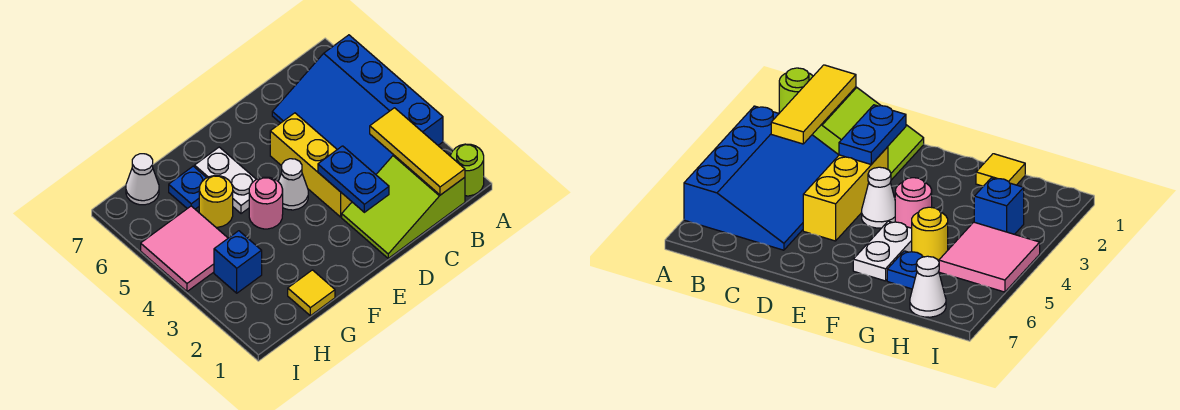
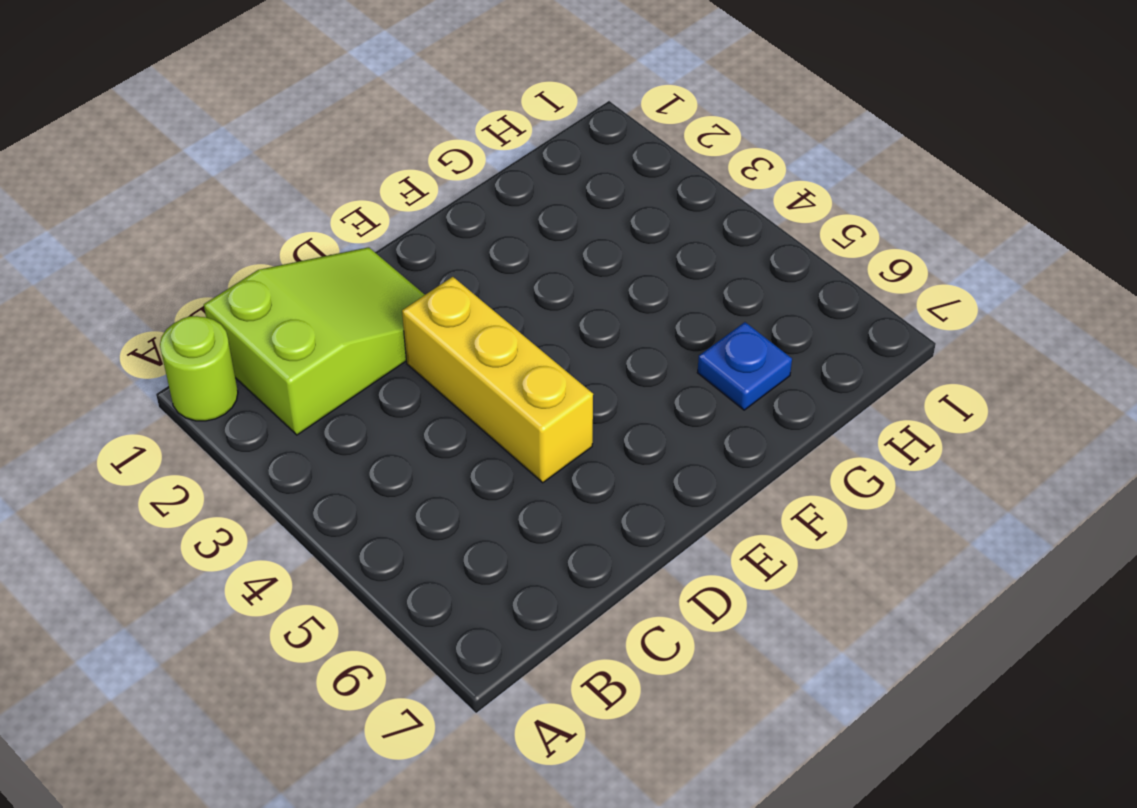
none -> blue 3x4 slope [272,35,443,174]
none -> white 1x1 cone [278,159,308,210]
none -> pink 1x1 round brick [249,177,283,229]

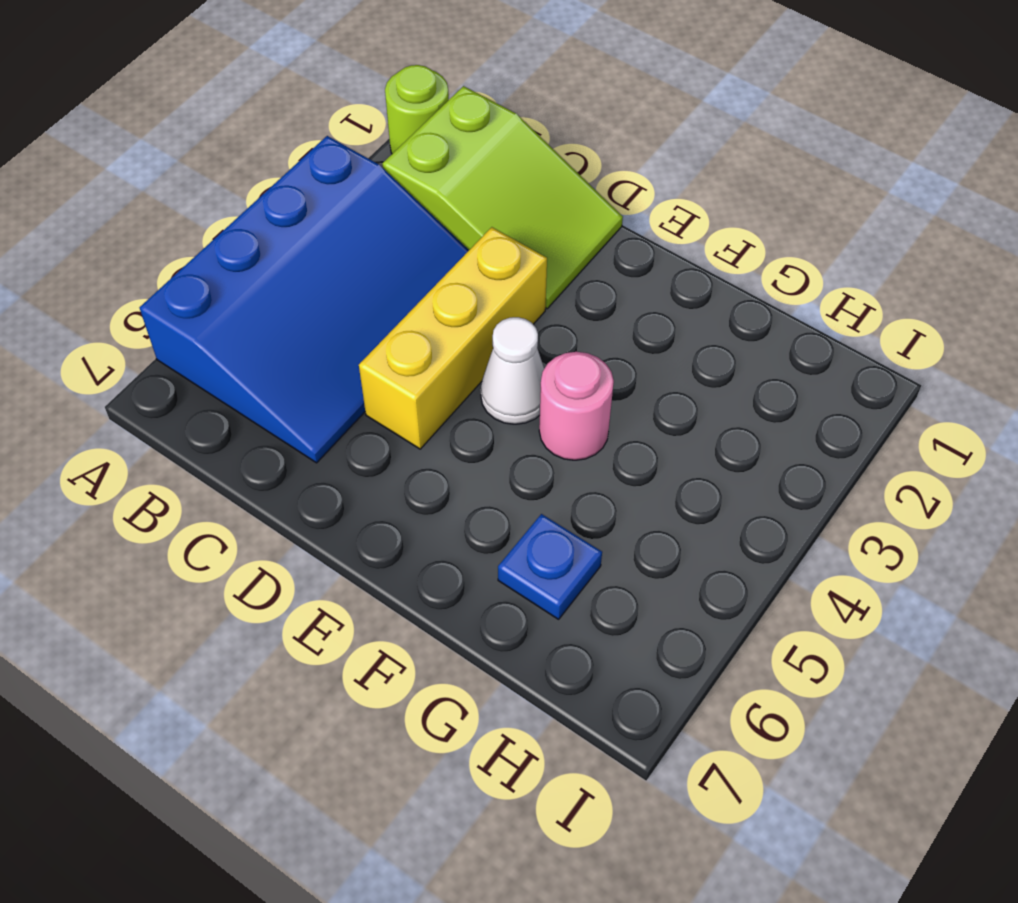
none -> white 1x2 plate [195,147,256,214]
none -> yellow 1x1 tile [288,270,335,316]
none -> yellow 1x1 round brick [199,176,233,227]

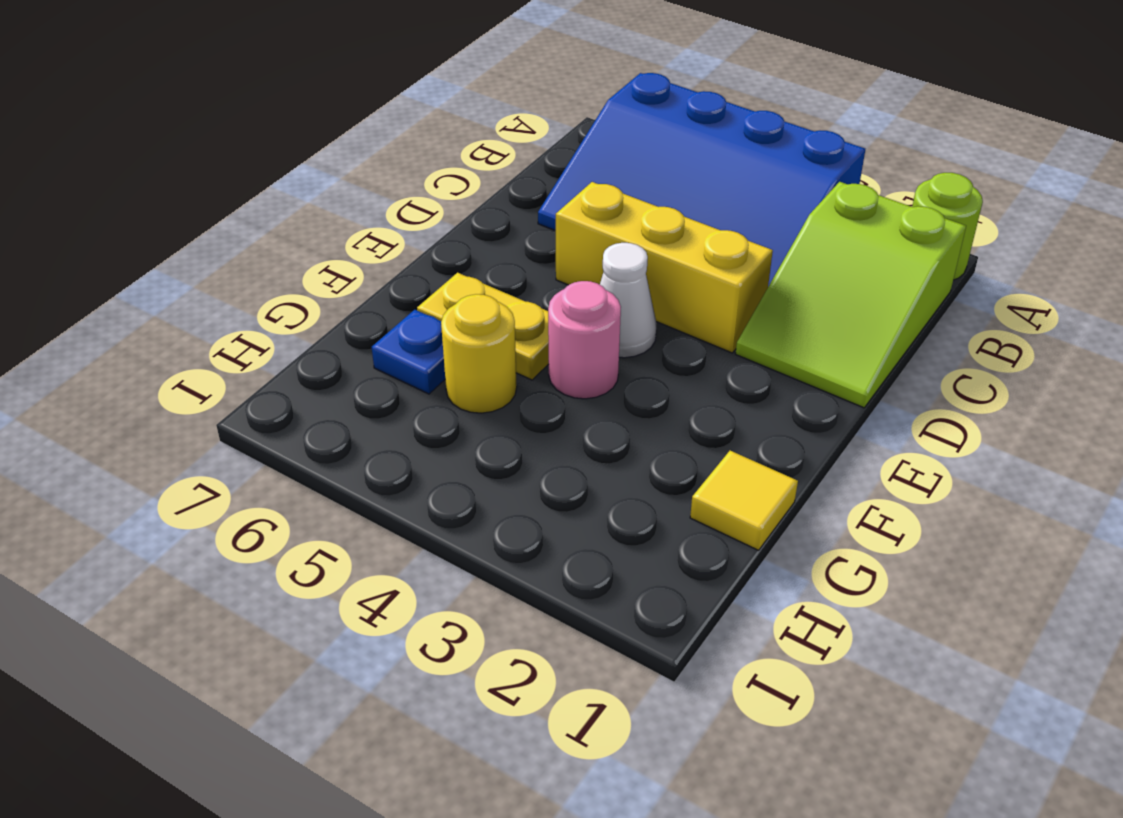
yellow 1x2 plate [417,273,549,380] -> white 1x2 plate [195,147,256,214]
none -> blue 1x1 brick [214,231,262,293]
none -> pink 2x2 tile [141,206,228,291]
none -> white 1x1 cone [126,154,159,205]

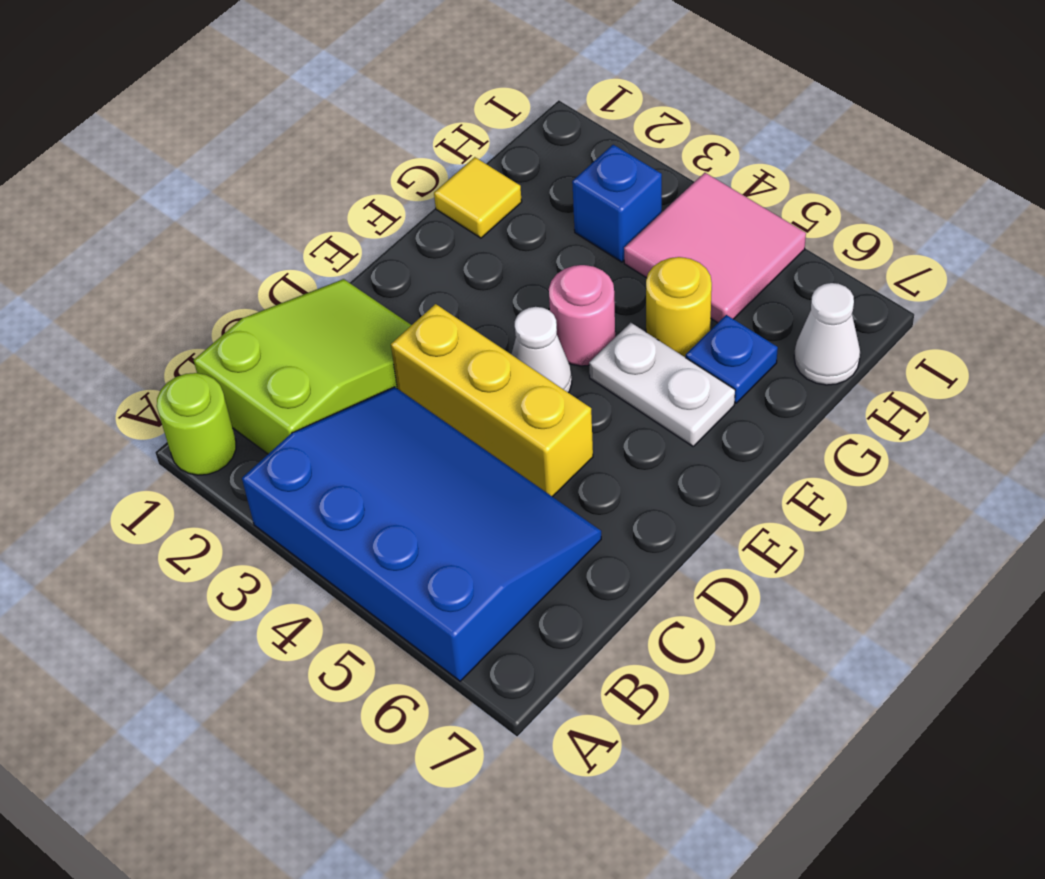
none -> yellow 1x3 tile [370,108,465,195]
none -> blue 1x2 plate [318,146,389,212]

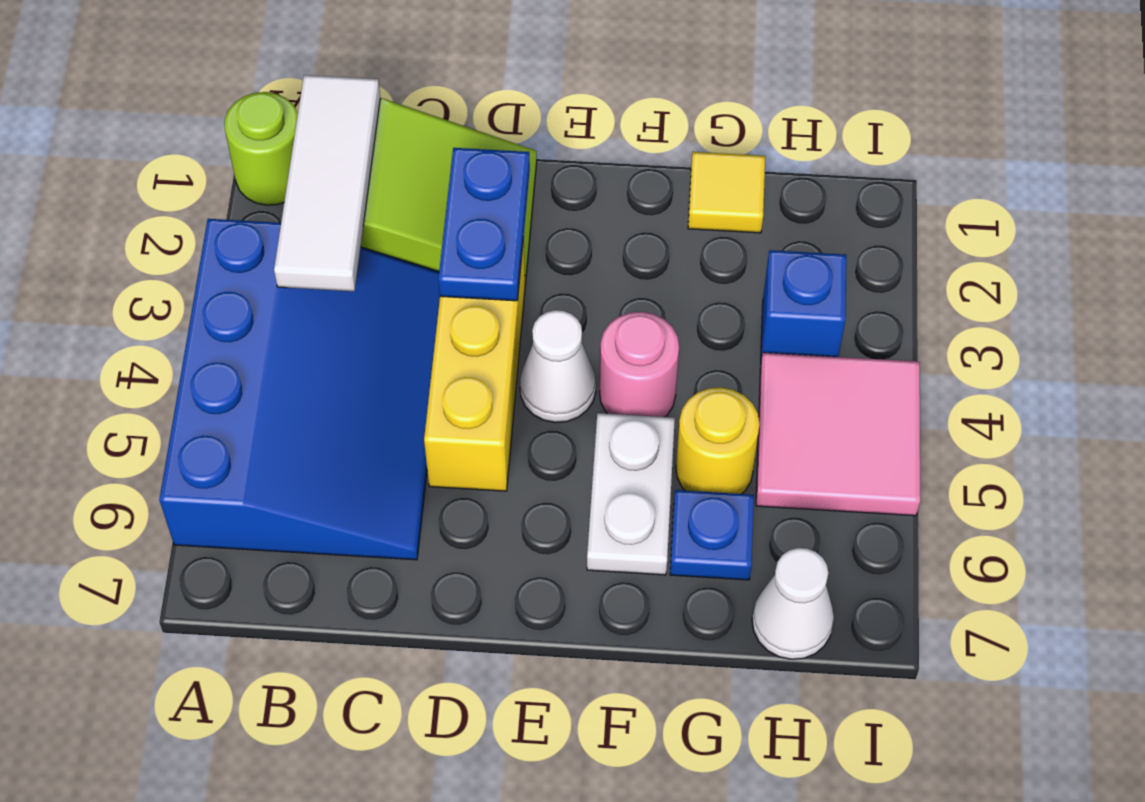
white 1x3 tile [274,75,380,291] -> yellow 1x3 tile [370,108,465,195]

